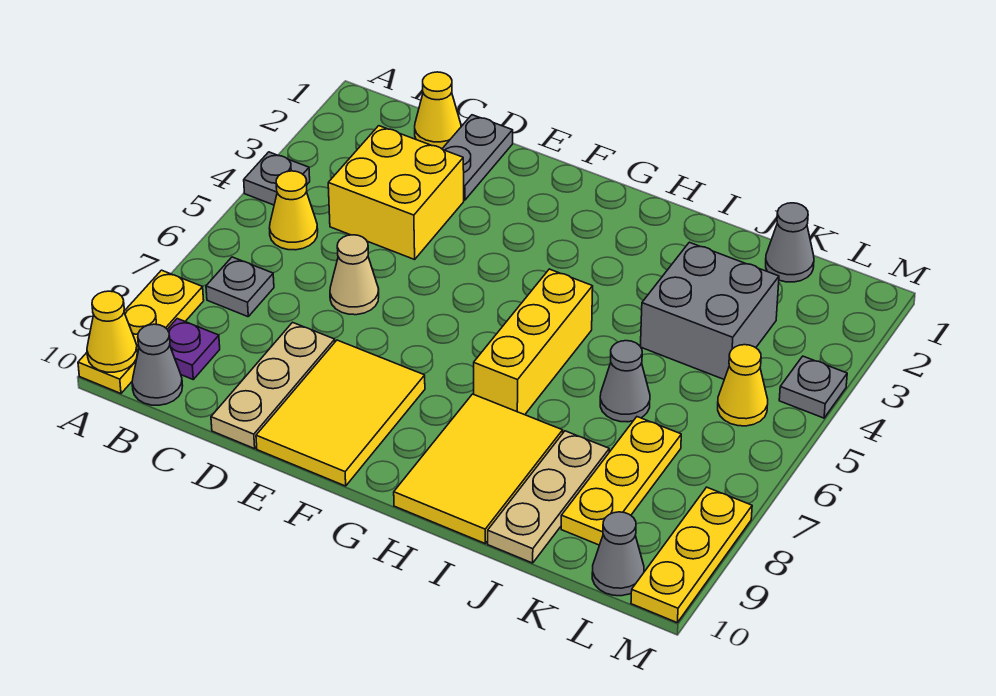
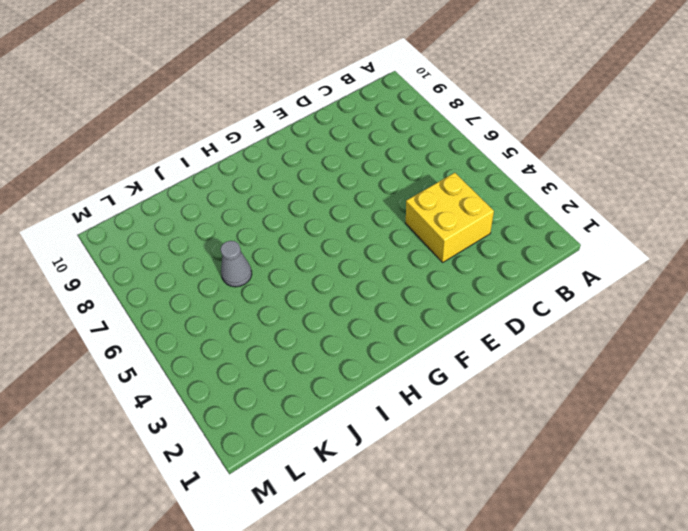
none -> grey 1x1 plate [244,152,310,205]
none -> yellow 1x3 plate [78,270,204,394]
none -> yellow 1x1 cone [269,171,318,250]

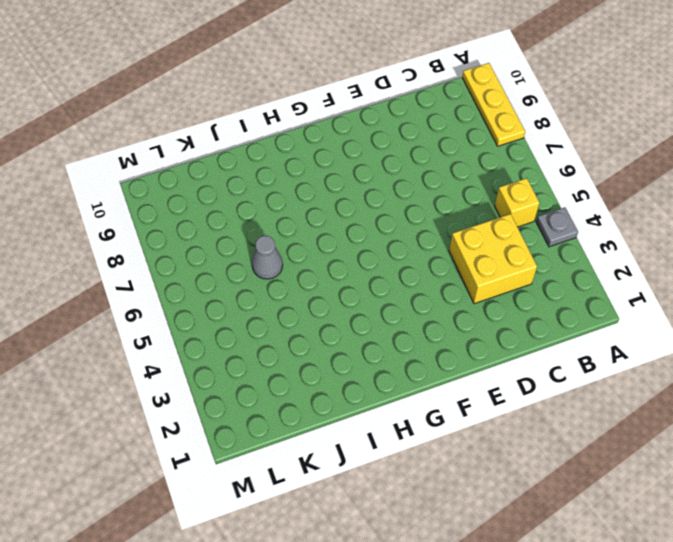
yellow 1x1 brick [495,178,539,227] -> yellow 1x1 cone [269,171,318,250]
none -> grey 1x1 plate [206,257,274,317]
none -> purple 1x1 plate [167,319,220,379]
none -> grey 1x1 cone [132,324,183,405]

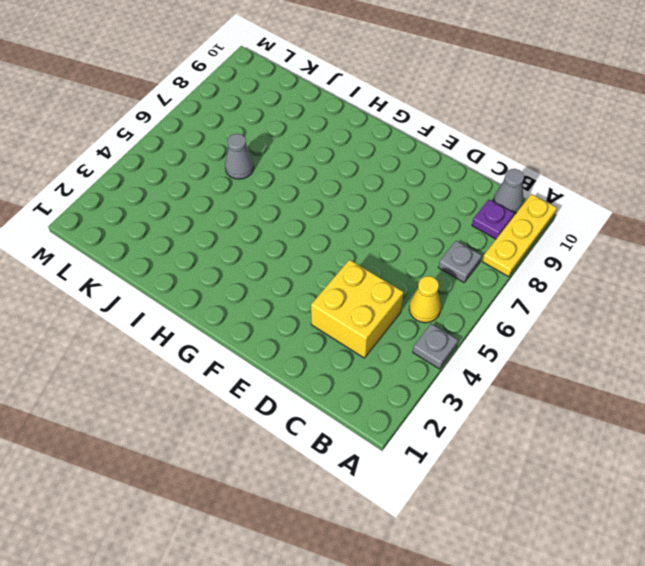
none -> yellow 1x1 cone [415,72,461,149]
none -> grey 1x2 plate [442,115,513,200]
none -> tan 1x1 cone [330,235,379,315]

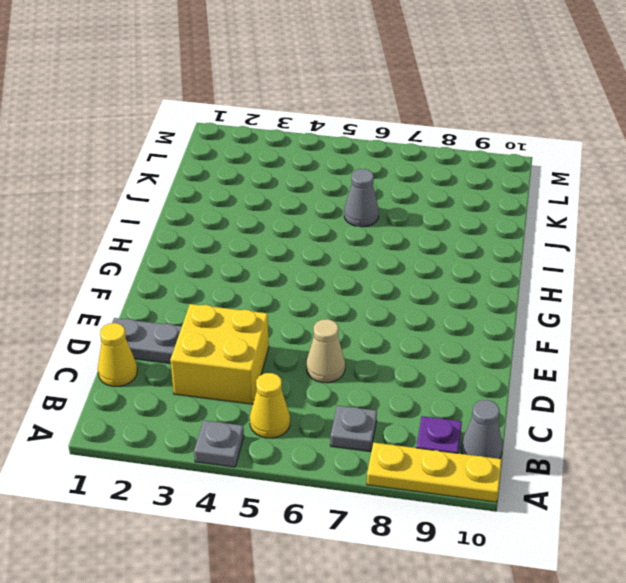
none -> tan 1x3 plate [211,322,335,449]
none -> yellow 2x3 tile [256,340,425,486]
none -> yellow 1x3 brick [474,269,593,415]

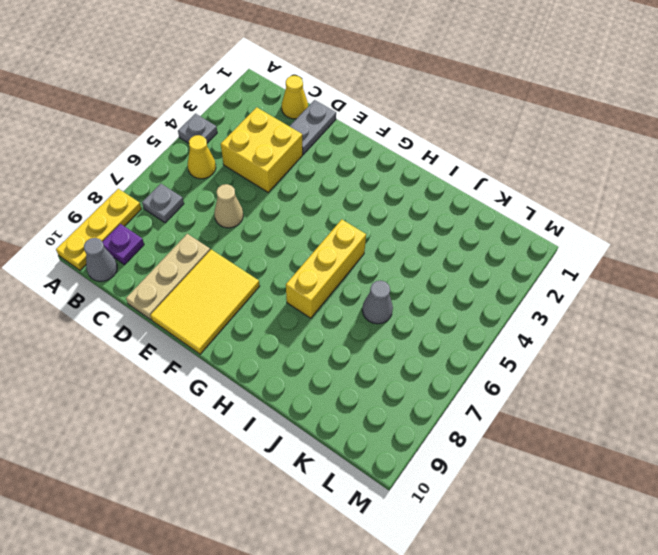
none -> yellow 2x3 tile [394,394,563,543]
none -> grey 2x2 brick [641,242,779,379]
none -> tan 1x3 plate [488,431,609,563]

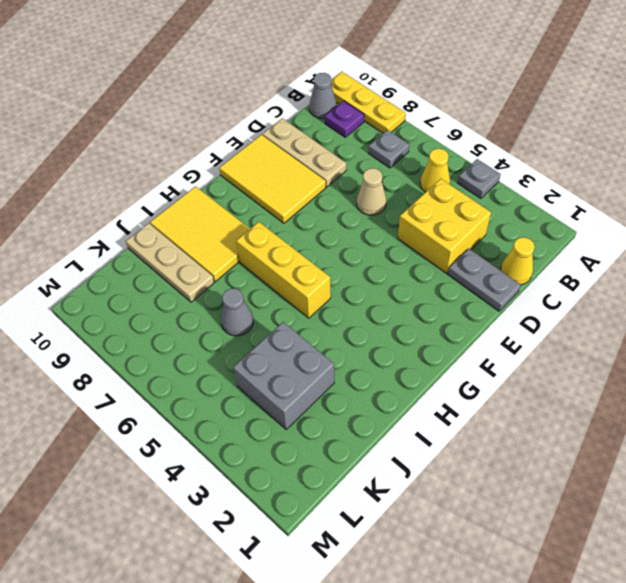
none -> grey 1x1 cone [766,203,814,282]
none -> yellow 1x3 plate [561,417,681,545]
none -> yellow 1x1 cone [718,345,768,426]

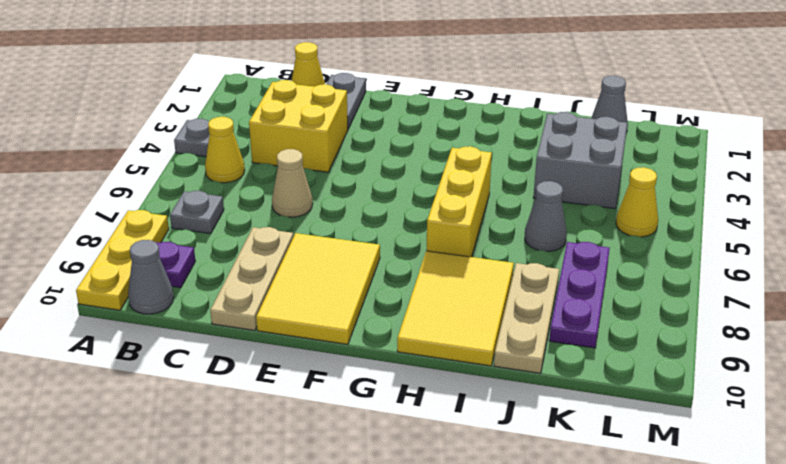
purple 1x3 plate [549,242,610,348] -> yellow 1x3 plate [561,417,681,545]
none -> grey 1x1 cone [592,512,644,596]
none -> grey 1x1 plate [779,356,847,418]
none -> yellow 1x3 plate [631,487,752,622]

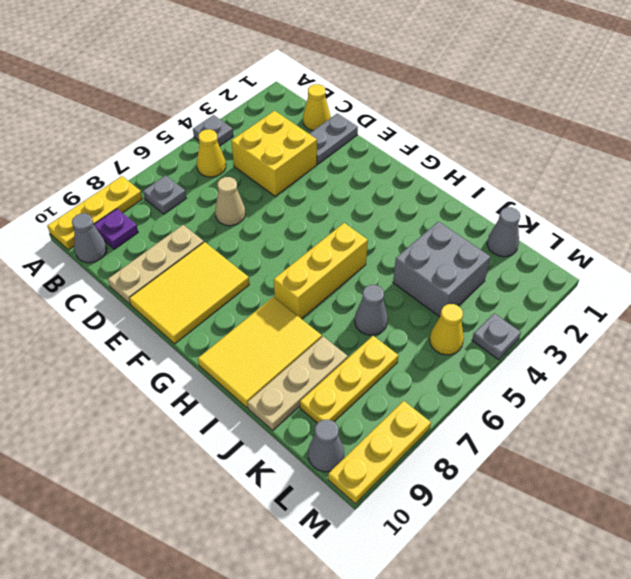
none -> yellow 1x1 cone [87,291,137,372]

